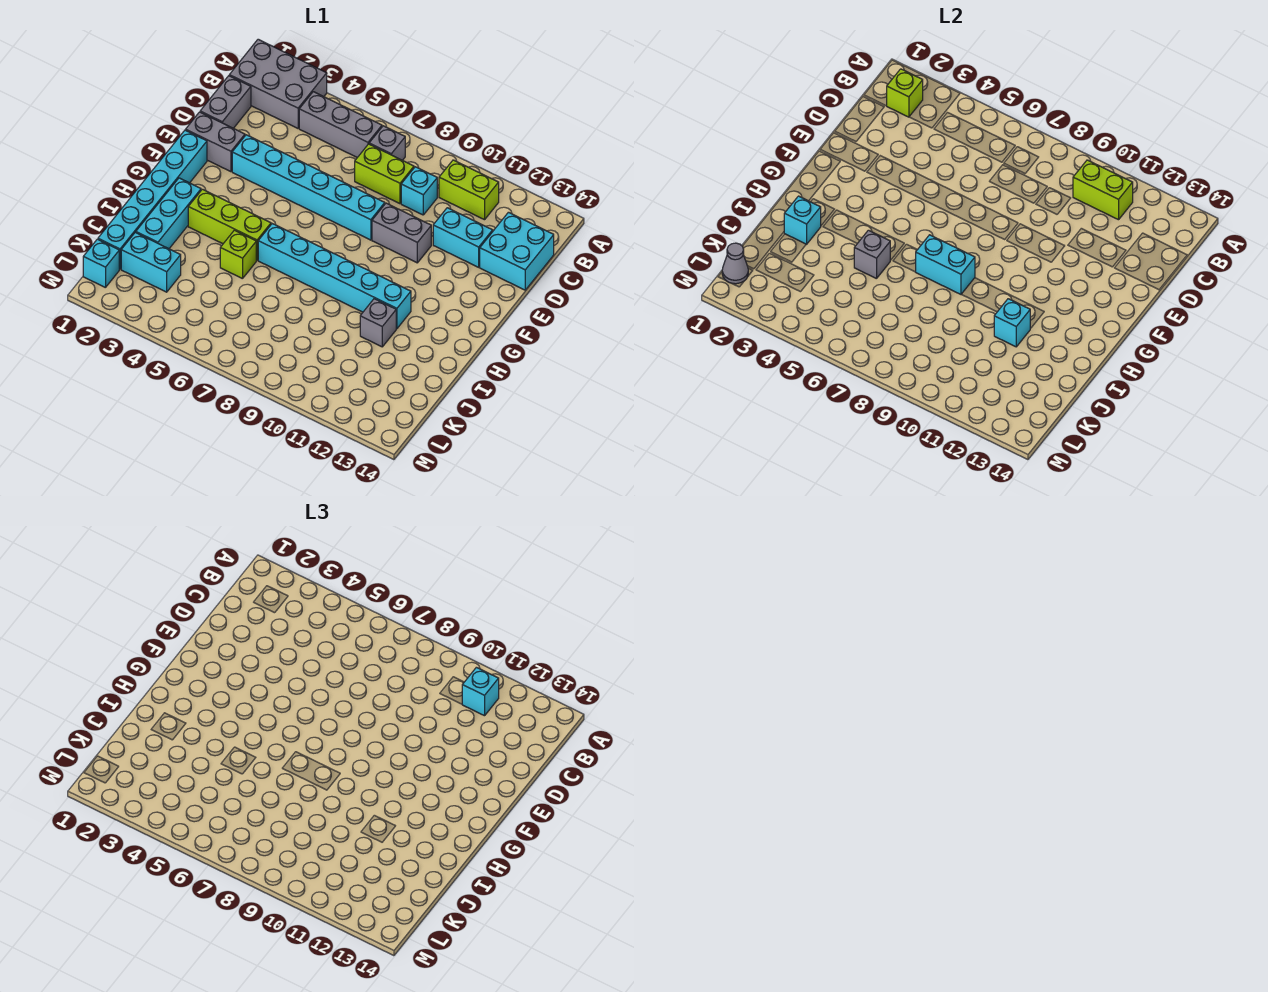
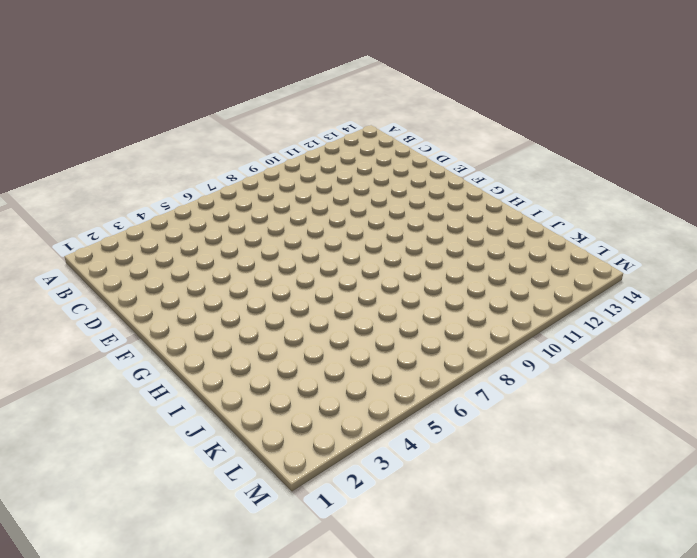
none -> grey 2x3 brick [229,39,327,128]
none -> grey 1x3 brick [299,92,382,158]
none -> grey 1x1 brick [369,126,405,160]

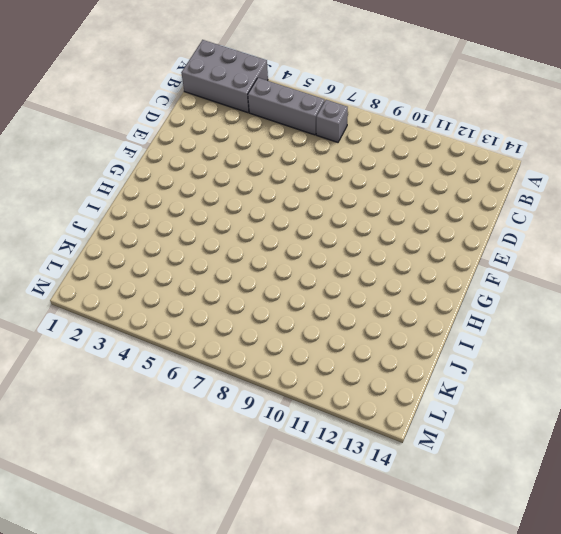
none -> lime 1x2 brick [439,160,499,220]
none -> grey 1x2 brick [200,76,251,128]
none -> lime 1x2 brick [355,144,414,204]

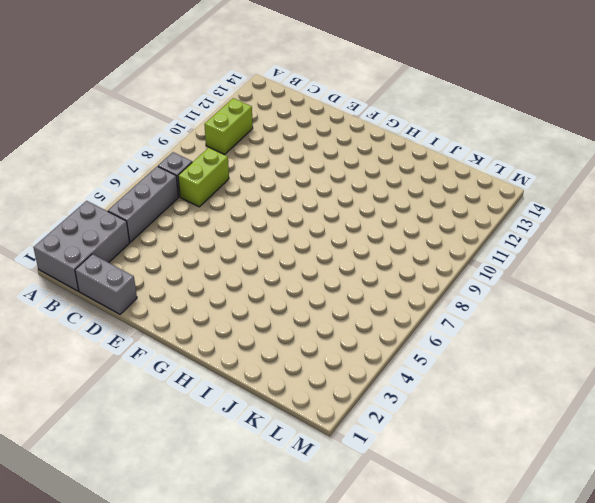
none -> cyan 1x1 brick [401,167,437,215]
none -> cyan 2x2 brick [480,212,554,290]
none -> cyan 1x2 brick [433,208,493,267]

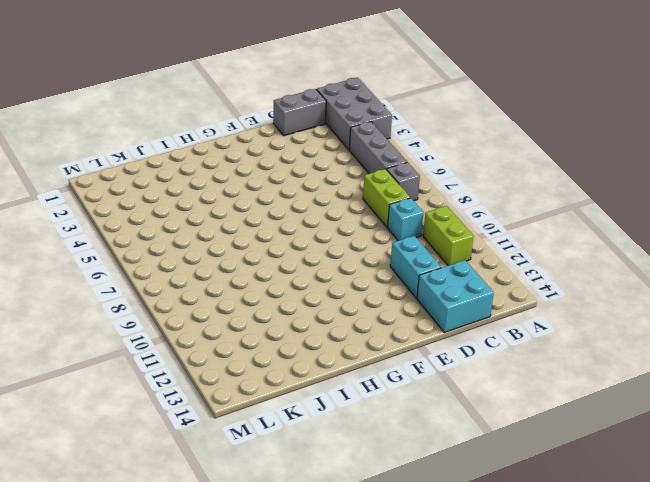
none -> grey 1x2 brick [186,112,245,172]
none -> cyan 1x6 brick [232,135,385,240]
none -> grey 1x2 brick [372,203,431,263]

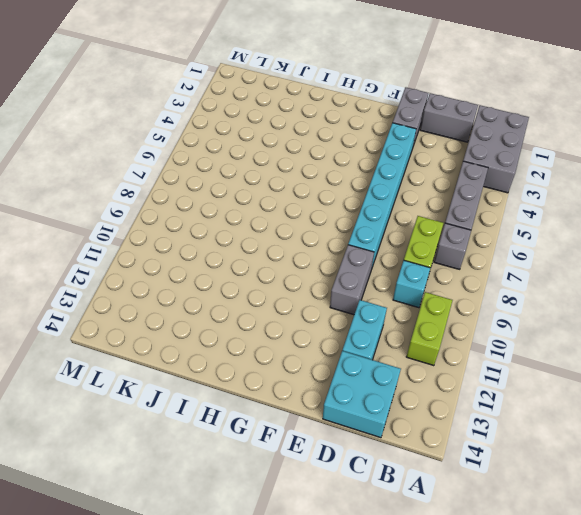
none -> cyan 1x6 brick [98,130,207,269]
none -> cyan 1x3 brick [136,178,201,249]
none -> lime 1x3 brick [188,189,271,260]

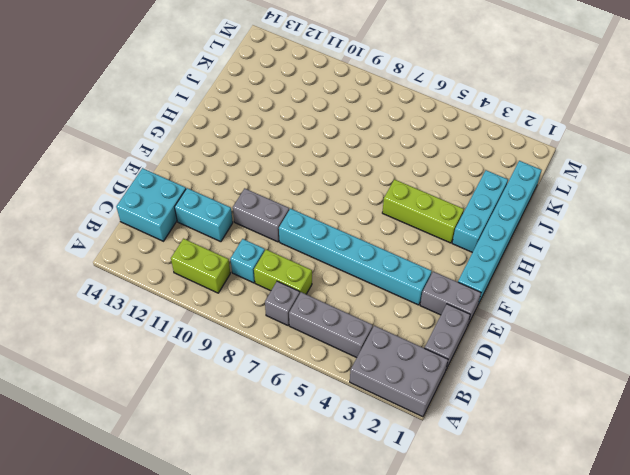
none -> cyan 1x6 brick [258,224,411,329]
none -> lime 1x1 brick [220,230,256,279]
none -> grey 1x1 brick [360,299,396,347]

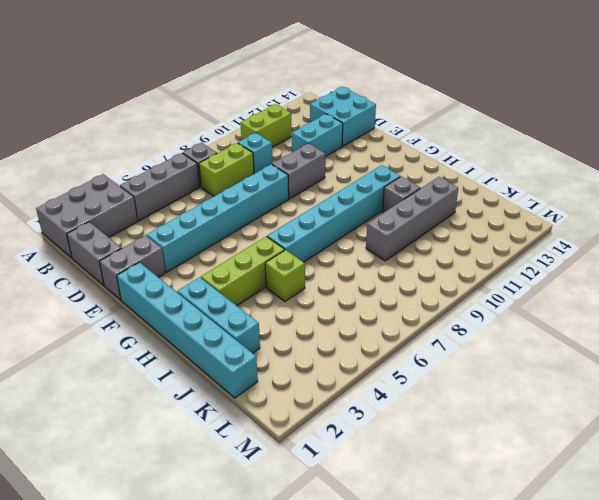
grey 1x4 brick [366,177,458,261] -> none
none -> cyan 1x2 brick [121,232,181,292]
none -> cyan 1x1 brick [83,239,119,288]
none -> lime 1x1 brick [887,69,923,117]

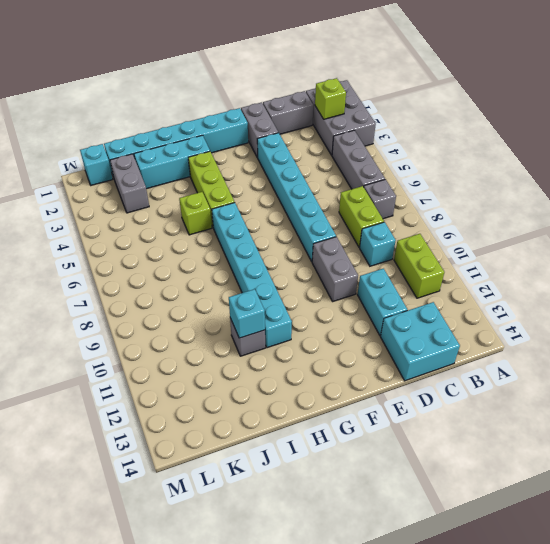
grey 1x2 brick [110,154,149,213] -> cyan 1x2 brick [121,232,181,292]
none -> lime 1x2 brick [1073,160,1133,220]
none -> cyan 1x2 brick [916,235,975,294]
none -> cyan 1x1 brick [784,196,821,244]

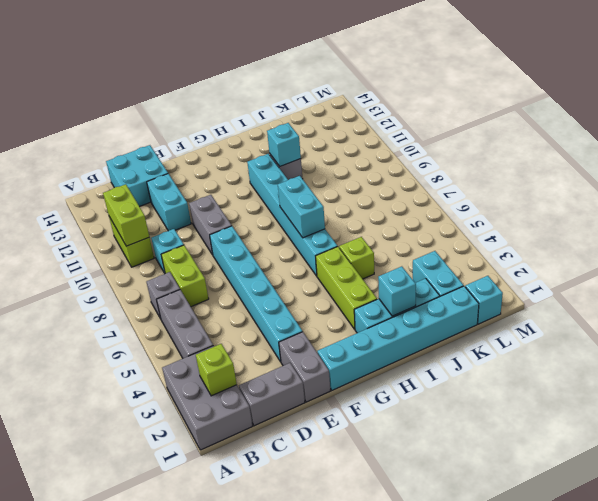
none -> grey 1x1 brick [854,230,890,279]
none -> grey 1x1 cone [722,243,748,284]
none -> cyan 1x1 brick [462,667,499,716]

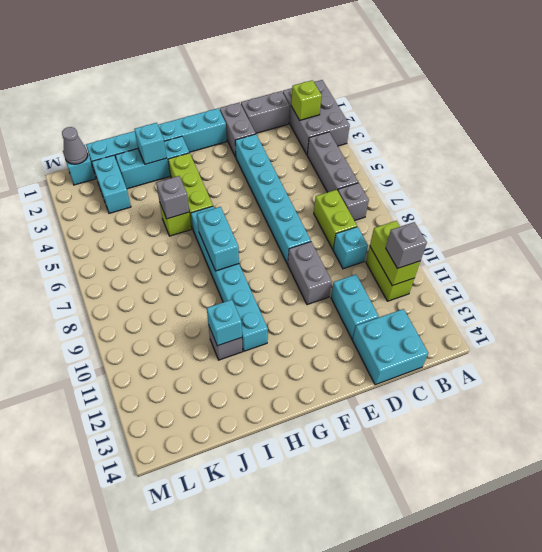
grey 1x1 brick [386,222,427,269] -> cyan 1x1 brick [462,667,499,716]

